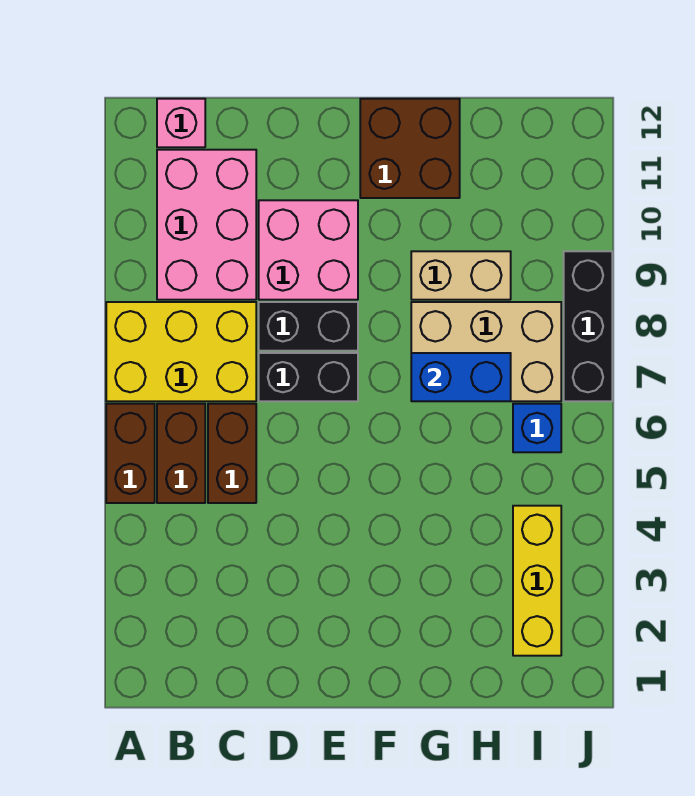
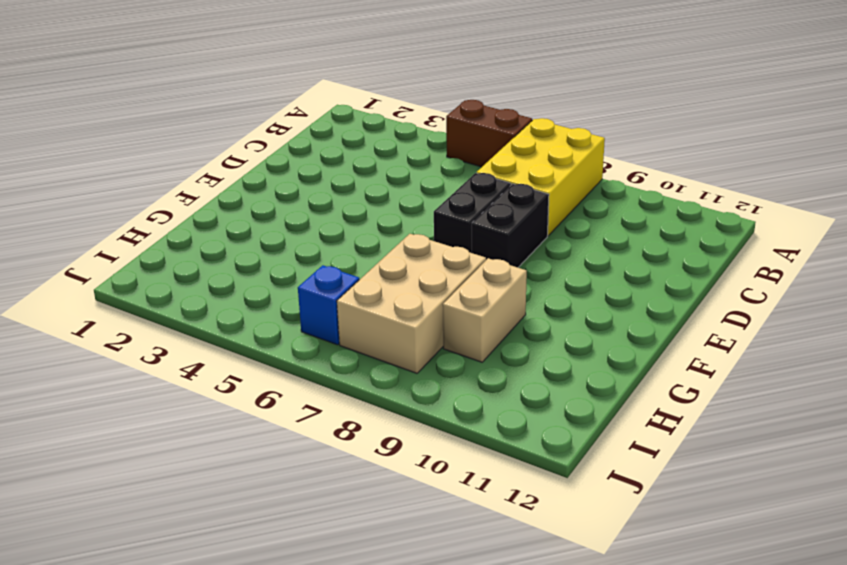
none -> brown 1x2 brick [157,404,205,503]
none -> pink 2x3 brick [157,150,256,300]
none -> pink 1x1 brick [157,99,205,147]

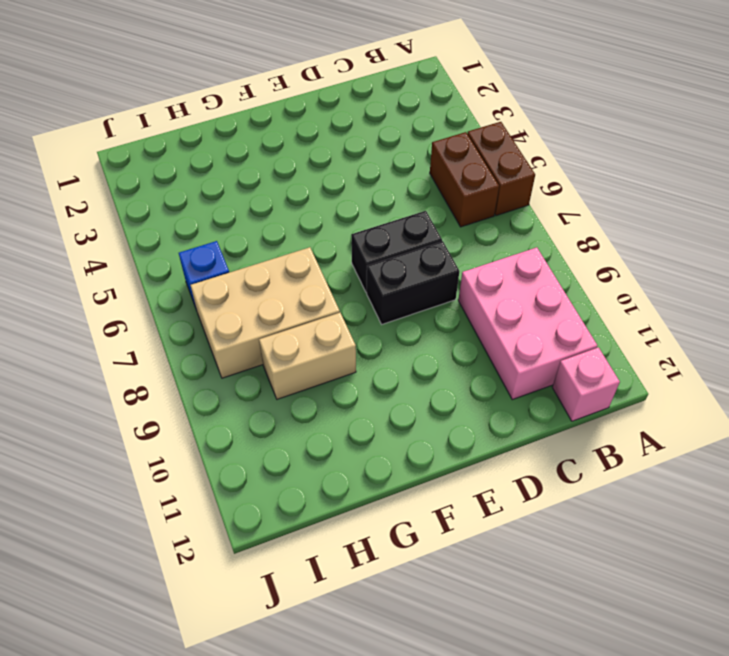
none -> yellow 2x3 brick [106,302,256,401]
none -> brown 1x2 brick [208,404,256,503]
none -> pink 2x2 brick [259,200,358,300]

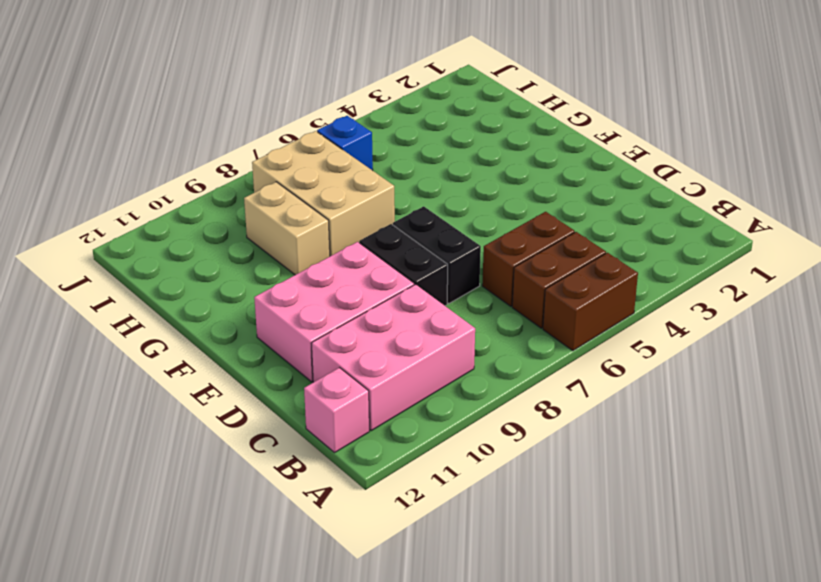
pink 2x3 brick [254,242,414,382] -> pink 2x2 brick [259,200,358,300]
none -> yellow 2x3 brick [106,302,256,401]
none -> brown 2x2 brick [360,99,460,198]
none -> yellow 1x3 brick [513,506,561,656]

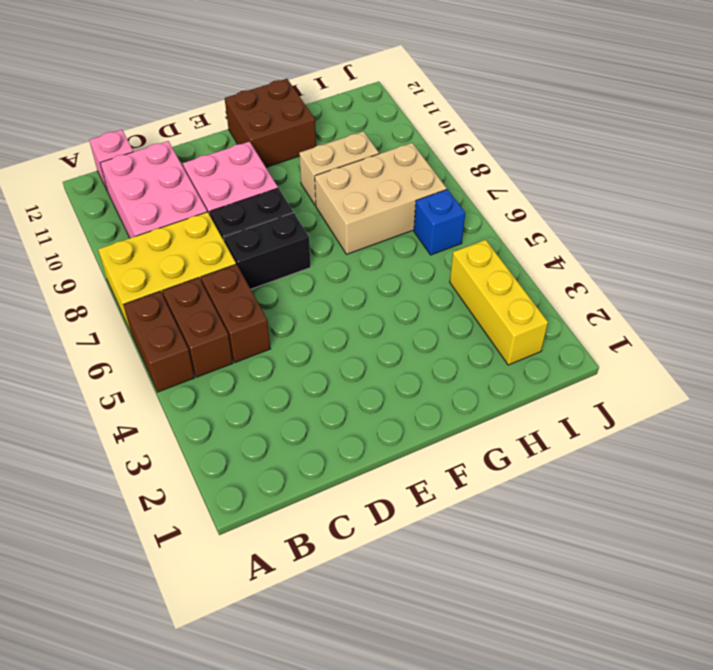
none -> black 1x3 brick [564,251,612,401]
none -> blue 1x2 brick [411,353,511,401]

